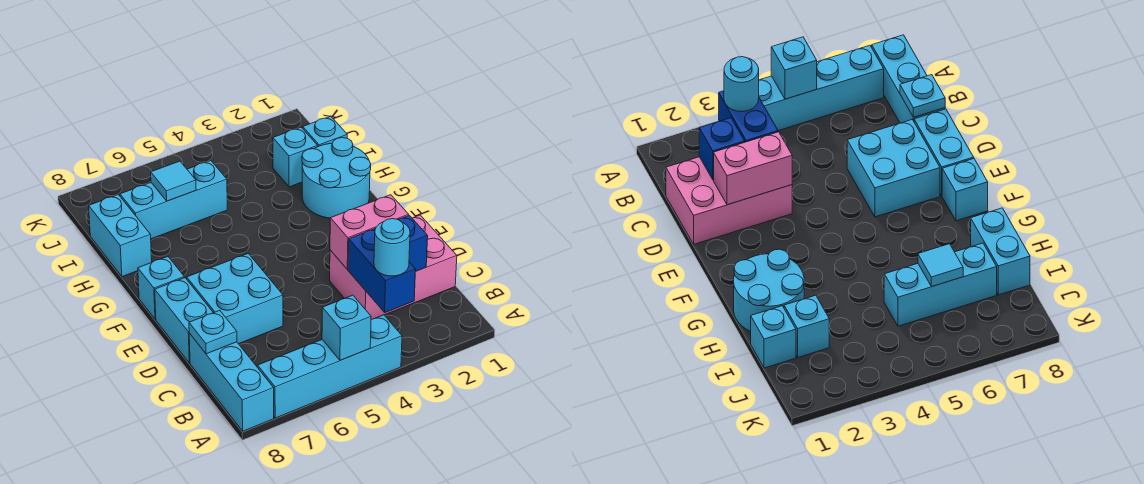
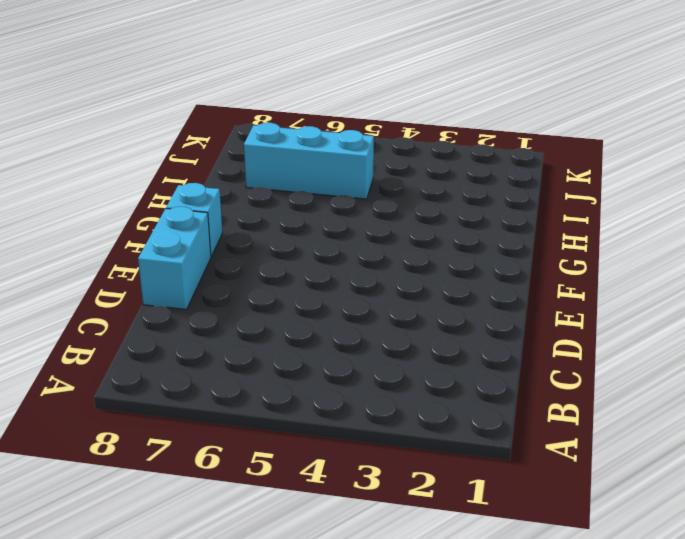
none -> cyan 1x4 brick [258,315,402,418]
none -> cyan 1x3 brick [189,333,274,431]
none -> pink 2x3 brick [330,215,457,320]

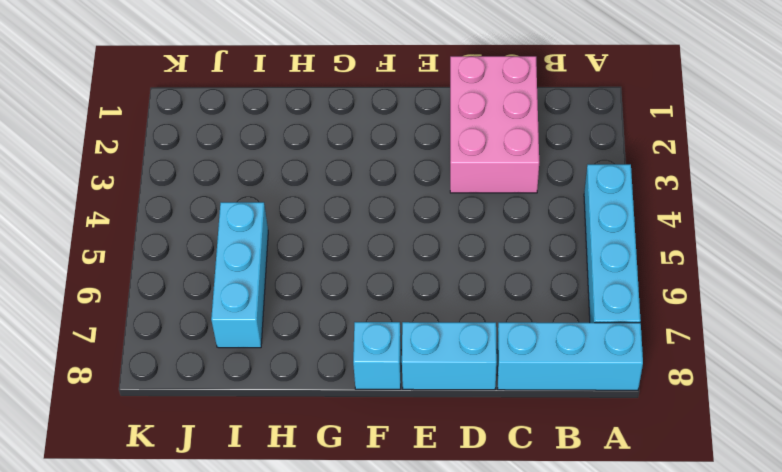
none -> cyan 2x2 brick [187,254,283,344]
none -> cyan 2x2 round brick [302,138,371,218]
none -> cyan 1x2 brick [89,195,152,277]

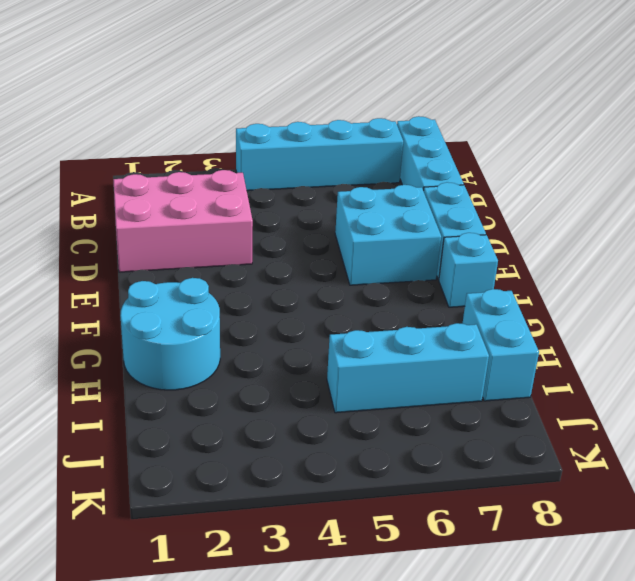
none -> cyan 1x1 brick [303,116,347,146]
none -> cyan 1x1 brick [273,127,318,187]
none -> cyan 1x1 brick [322,295,371,360]

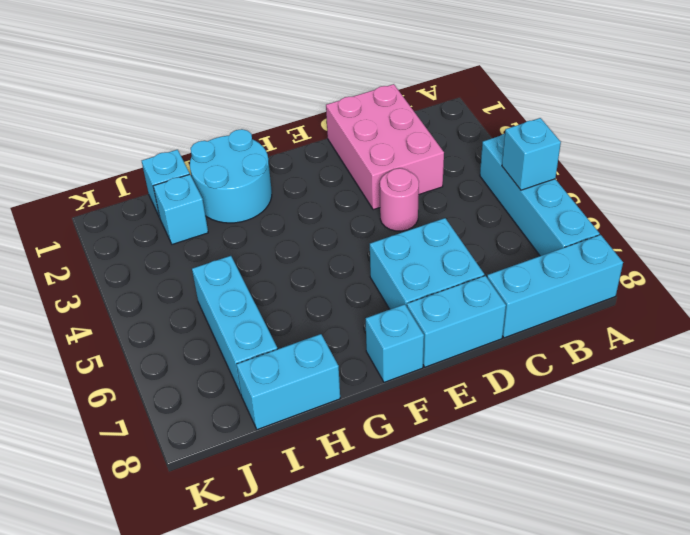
pink 1x1 round brick [380,168,419,231] -> none
none -> blue 1x2 brick [348,228,416,312]
none -> blue 1x1 brick [398,215,428,271]
none -> cyan 1x1 plate [189,310,237,354]

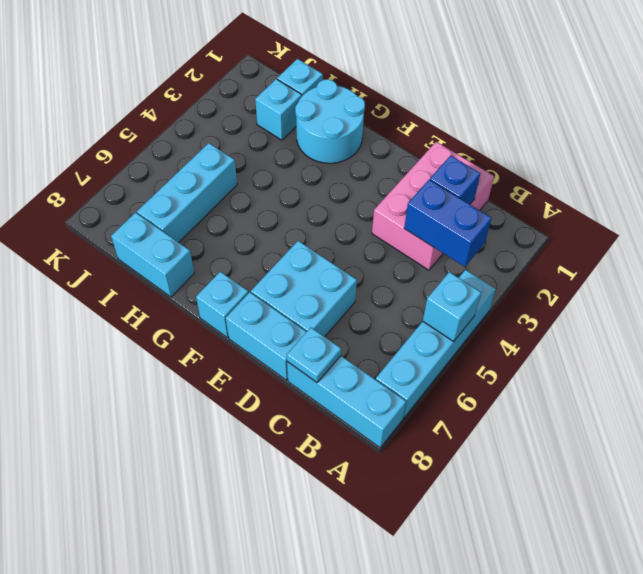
none -> pink 1x2 brick [330,195,409,269]
none -> cyan 1x1 tile [151,161,196,201]
none -> cyan 1x1 round brick [374,219,410,276]

